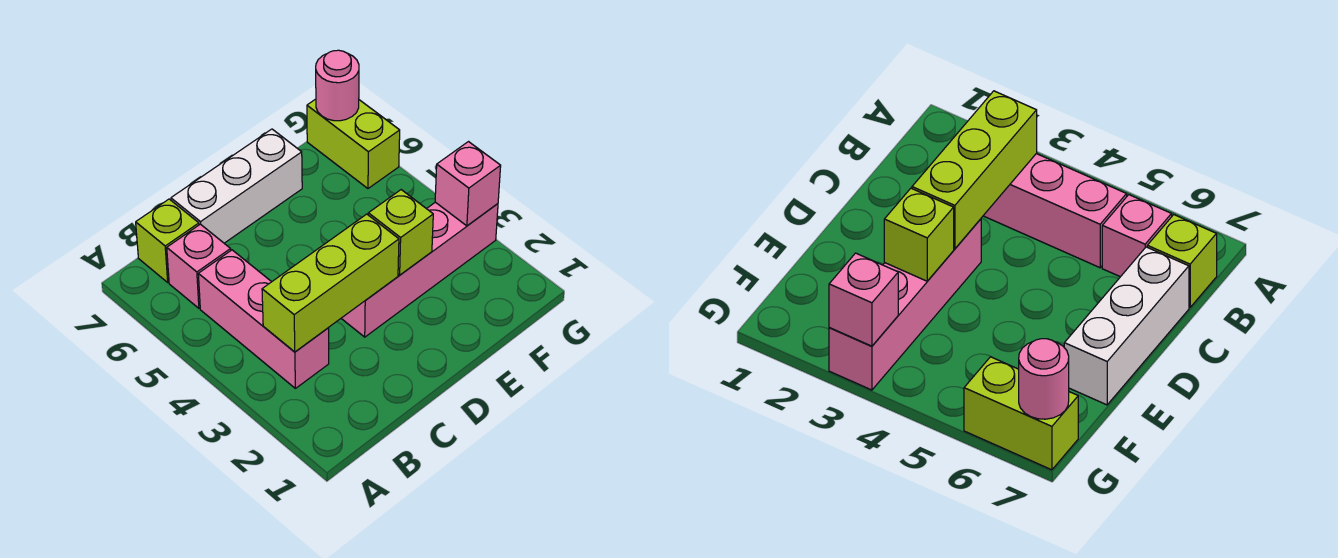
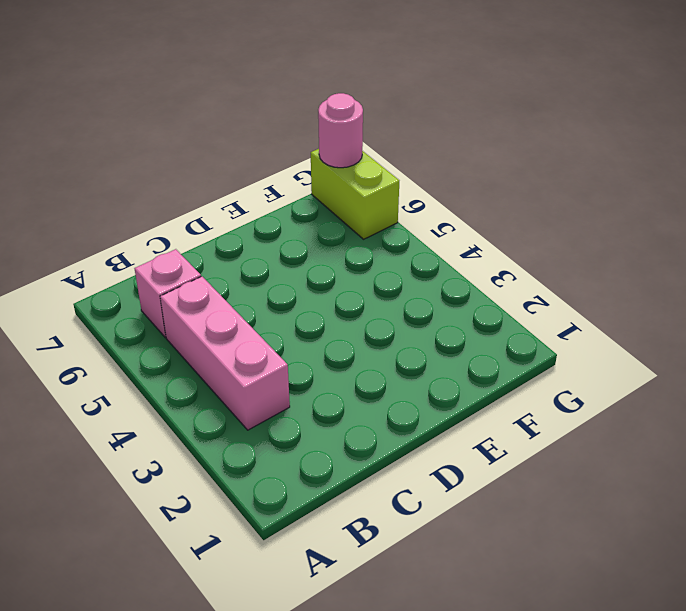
none -> lime 1x1 brick [136,199,199,282]
none -> white 1x3 brick [171,129,302,243]

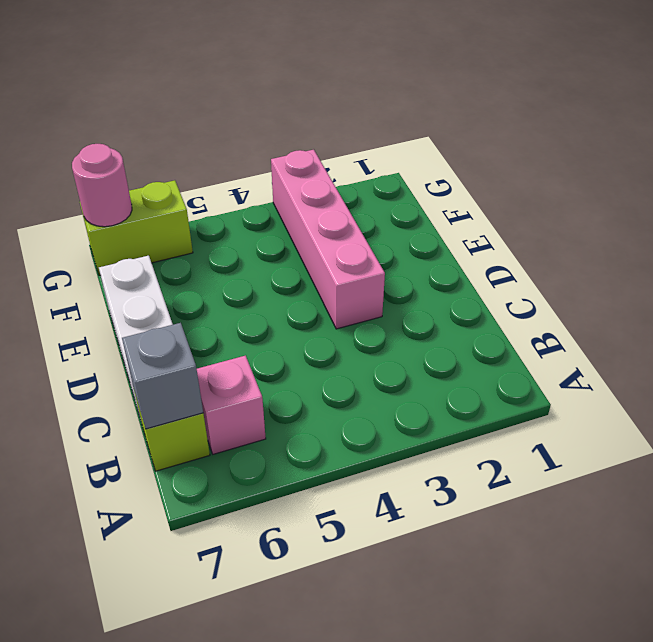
grey 1x1 brick [122,323,203,429] -> none
none -> pink 1x3 brick [198,250,329,388]
none -> lime 1x3 brick [262,214,399,352]

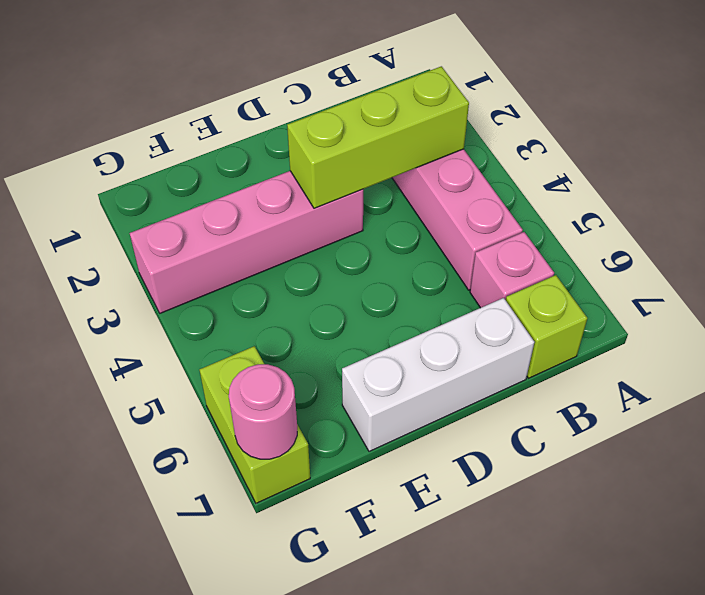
none -> lime 1x1 brick [368,190,433,275]
none -> pink 1x1 brick [435,142,501,226]

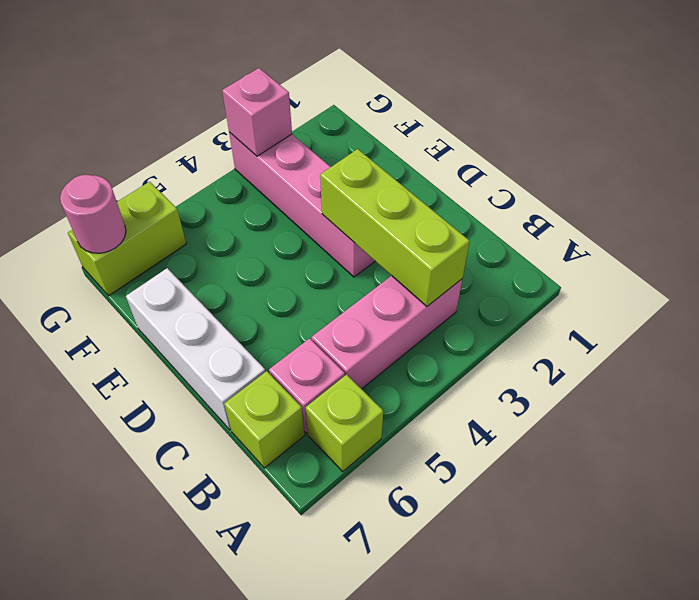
lime 1x1 brick [306,374,383,472] -> lime 1x1 brick moved to [368,190,433,275]

